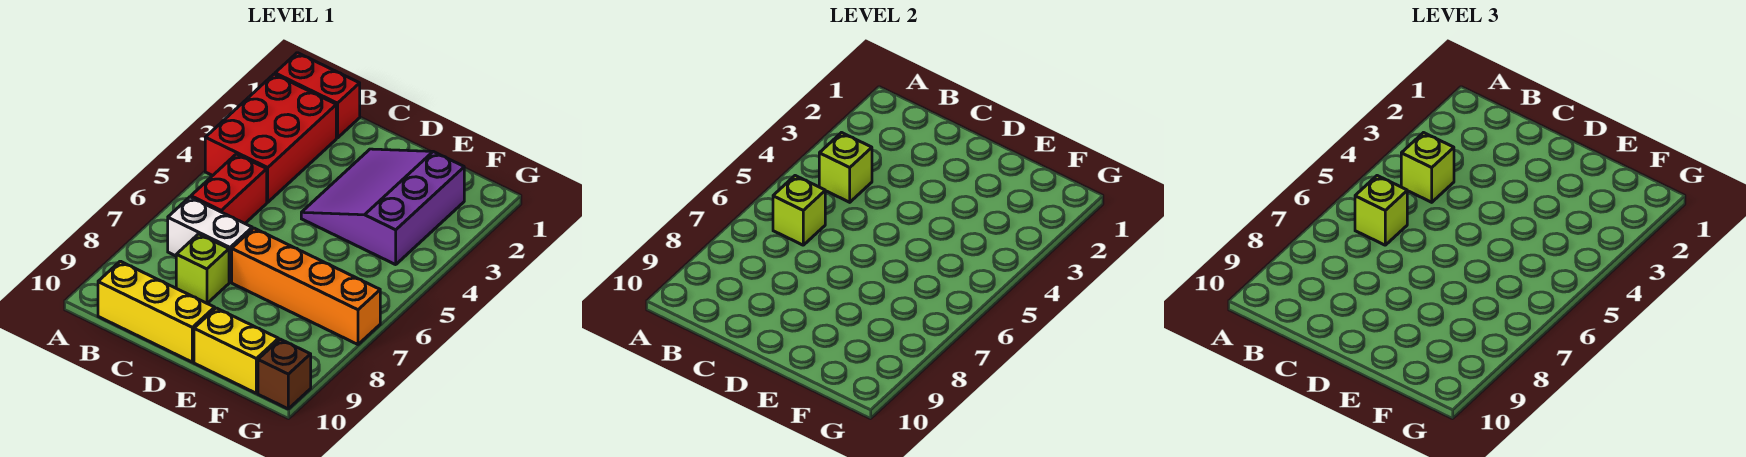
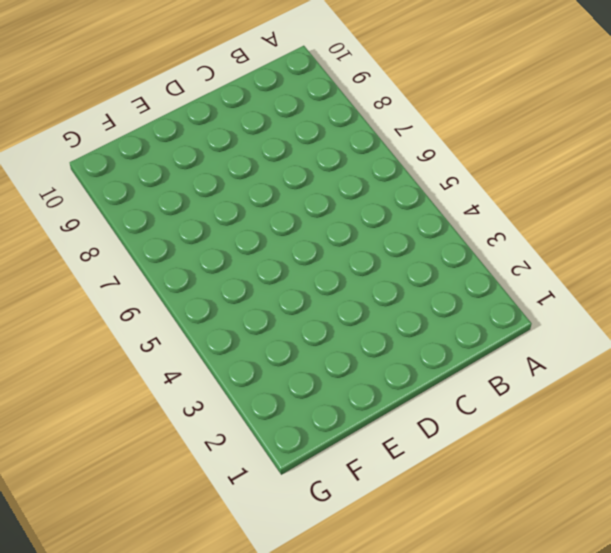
none -> red 1x2 brick [275,53,360,138]
none -> red 2x3 brick [205,74,336,202]
none -> red 1x2 brick [191,154,267,223]

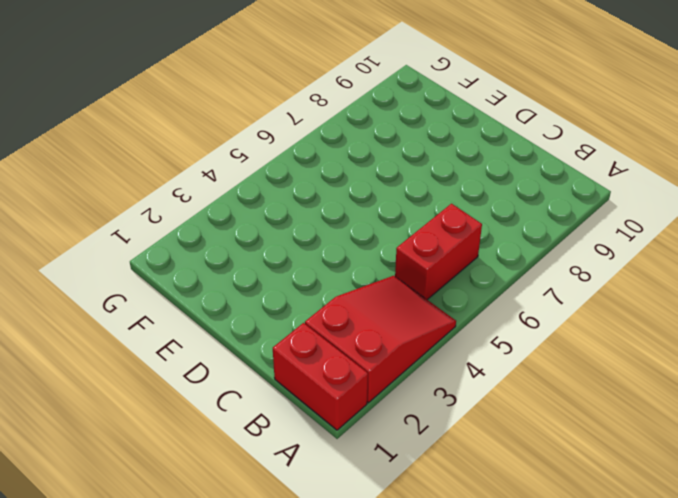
red 2x3 slope [305,276,456,403] -> red 2x3 brick [205,74,336,202]
none -> white 1x2 brick [168,197,252,282]
none -> yellow 1x3 brick [98,261,215,362]
none -> lime 1x1 brick [176,234,229,303]

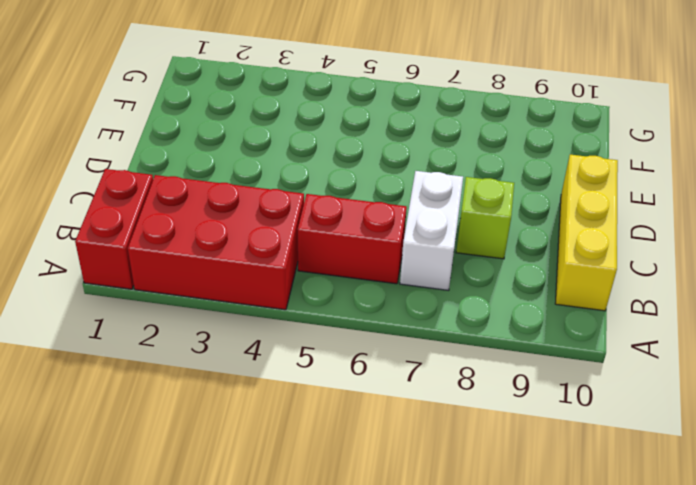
none -> purple 3x3 slope [301,149,464,265]
none -> orange 1x4 brick [232,228,380,344]
none -> yellow 1x2 brick [194,308,279,393]

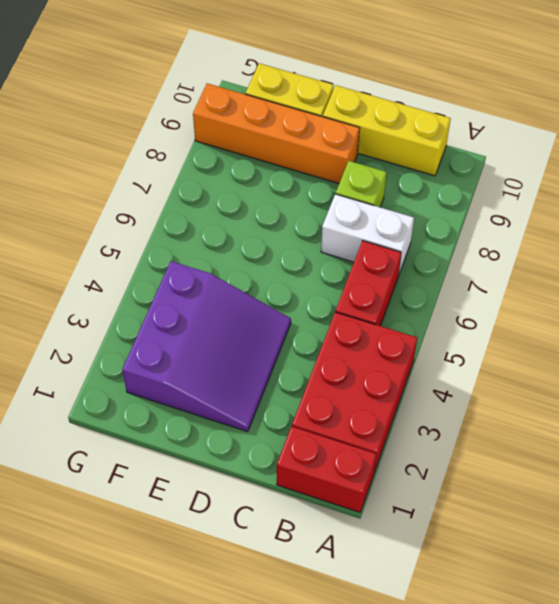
orange 1x4 brick [193,83,360,183] -> orange 1x4 brick moved to [232,228,380,344]
none -> brown 1x1 brick [258,339,311,409]
none -> lime 1x1 brick [819,133,872,202]
none -> lime 1x1 brick [773,176,825,245]

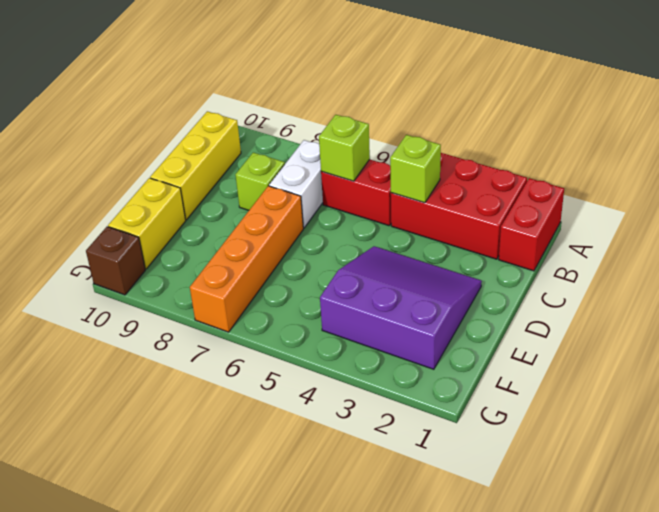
none -> lime 1x1 brick [1401,133,1454,202]
none -> lime 1x1 brick [1355,176,1407,245]

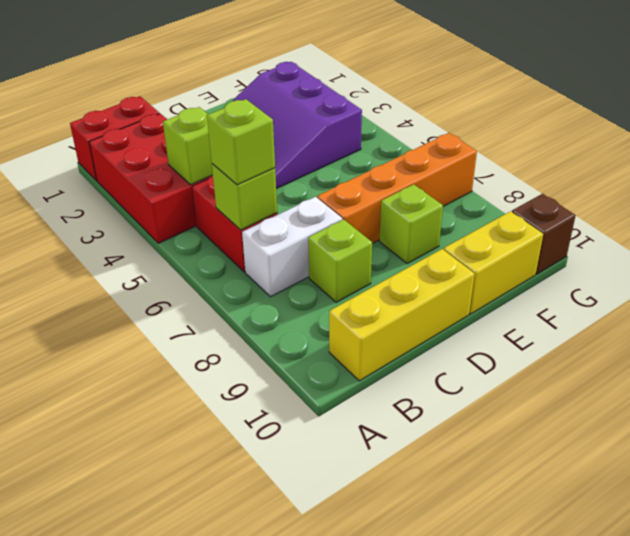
lime 1x1 brick [379,184,443,263] -> lime 1x1 brick moved to [1401,133,1454,202]

